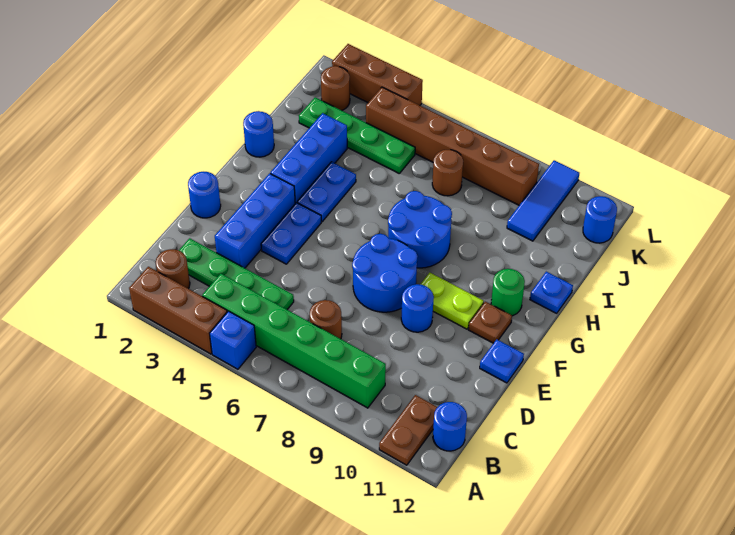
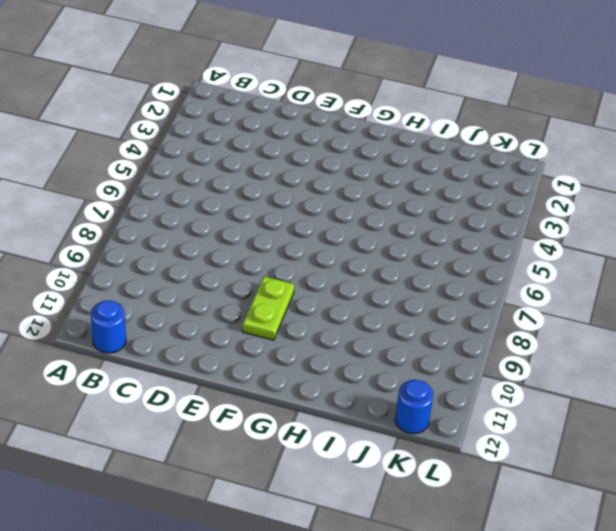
none -> brown 1x3 brick [129,267,227,354]
none -> blue 1x1 brick [210,311,256,369]
none -> brown 1x2 plate [379,395,437,465]

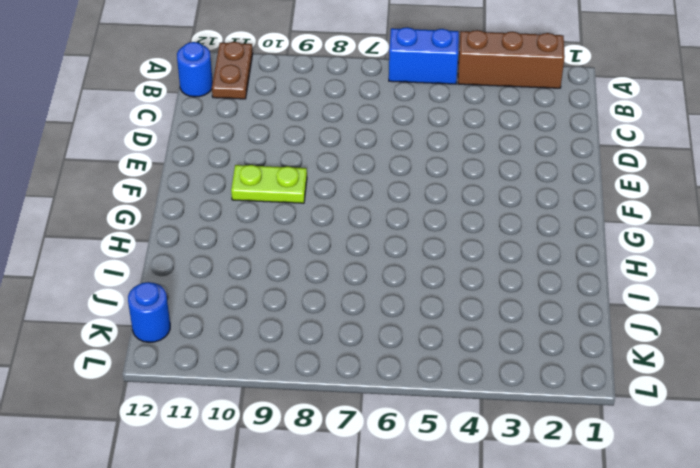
blue 1x2 brick [389,27,459,84] -> blue 1x1 brick [210,311,256,369]
none -> brown 1x1 round brick [156,249,190,289]
none -> green 1x6 brick [202,274,386,408]
none -> green 1x4 plate [179,238,294,310]

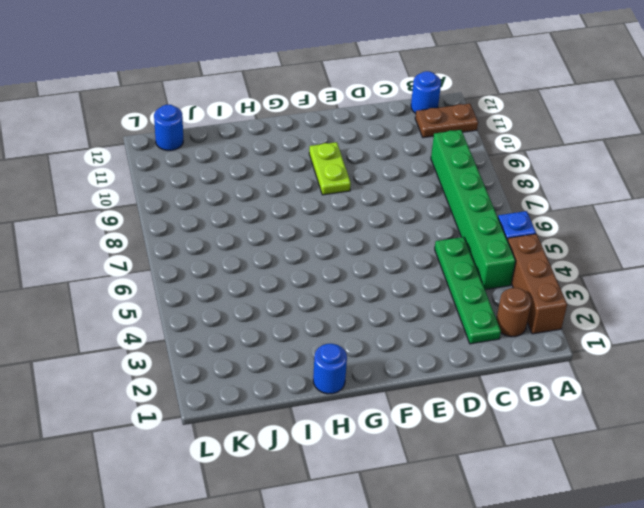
none -> brown 1x1 round brick [310,300,342,339]
none -> blue 1x3 brick [215,173,295,268]
none -> blue 1x1 round brick [188,172,221,218]

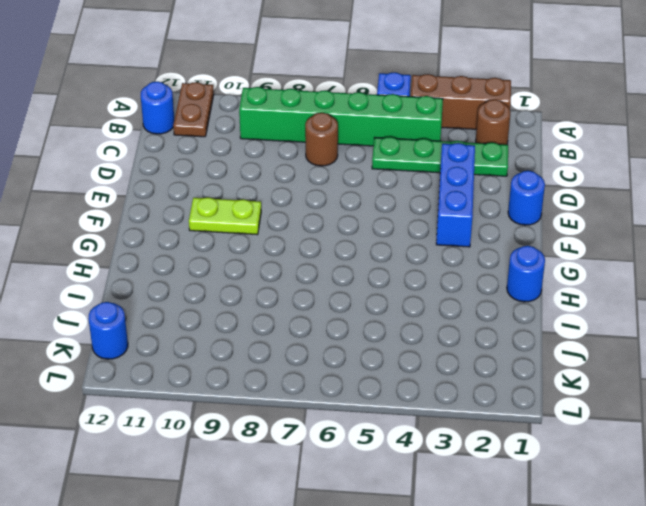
none -> blue 1x2 plate [261,203,321,264]
none -> blue 2x2 round brick [352,234,418,312]
none -> blue 1x1 round brick [401,284,434,332]

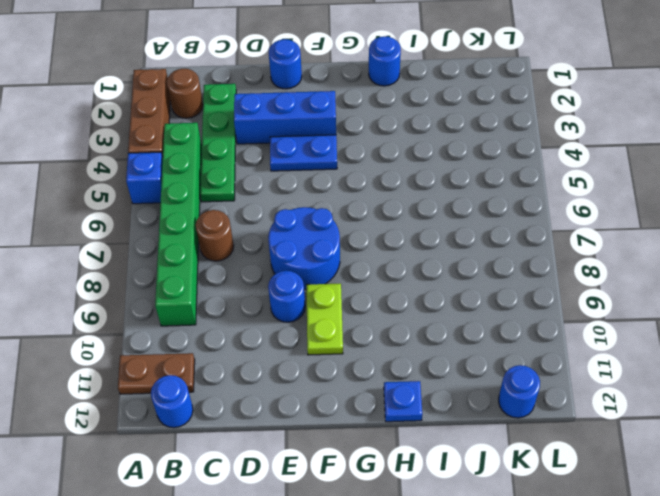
none -> blue 1x1 plate [480,339,524,383]
none -> brown 1x1 plate [468,302,512,343]
none -> blue 1x3 brick [270,113,347,203]

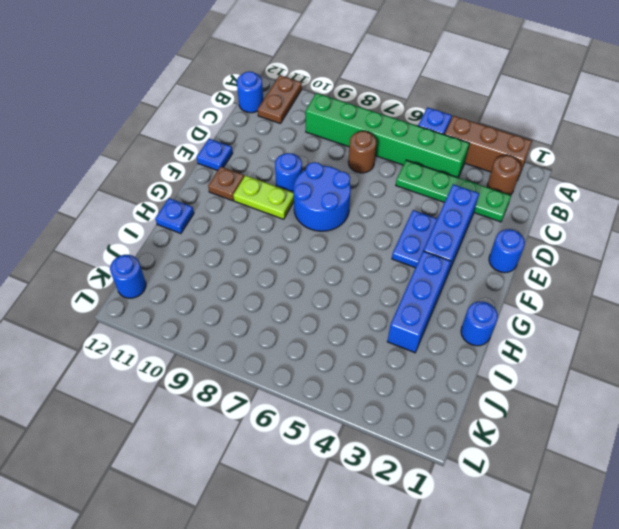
none -> blue 1x2 plate [297,162,356,222]
none -> blue 2x2 round brick [388,191,452,268]
none -> green 1x1 round brick [491,269,525,316]

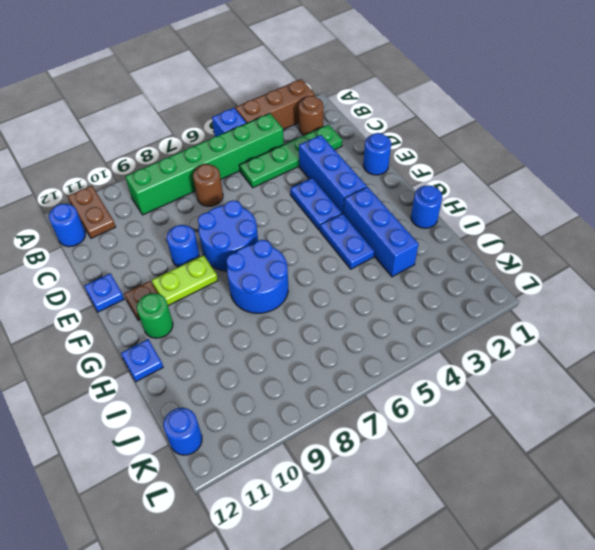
none -> green 1x4 plate [299,97,415,173]
none -> brown 1x1 round brick [432,150,463,196]
none -> blue 1x3 tile [507,160,579,241]

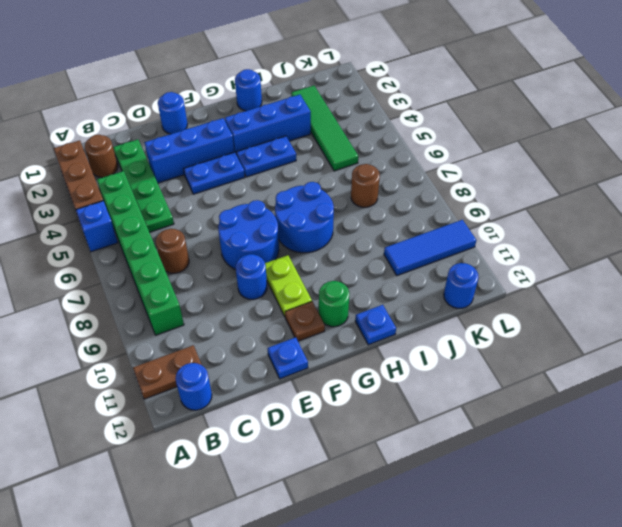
green 1x4 tile [291,86,358,171] -> green 1x4 plate [299,97,415,173]
none -> brown 1x1 round brick [321,66,350,110]
none -> brown 1x6 brick [366,87,539,205]
none -> brown 1x3 brick [332,44,423,105]

